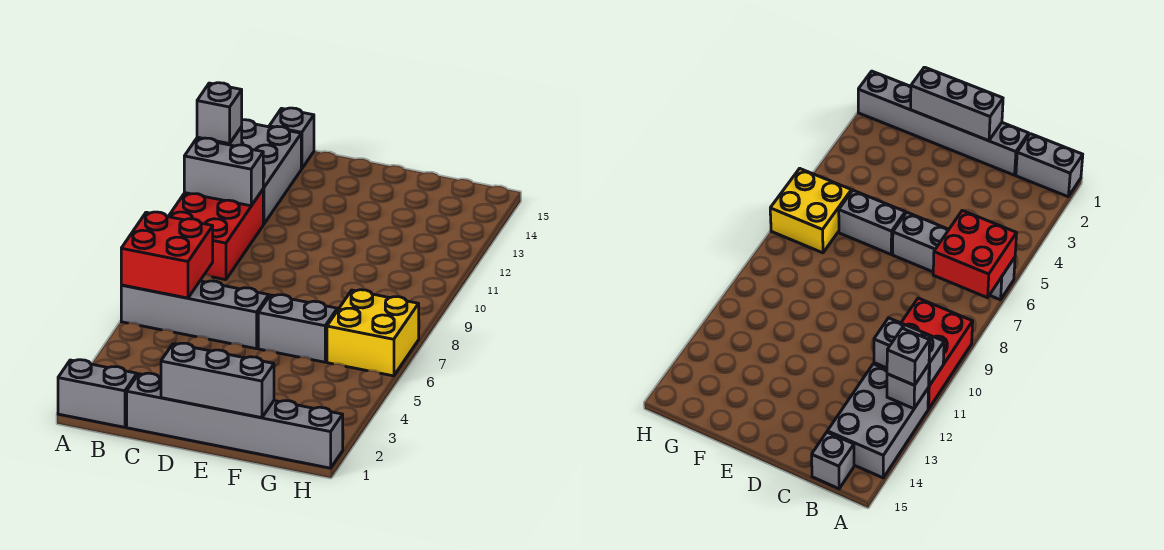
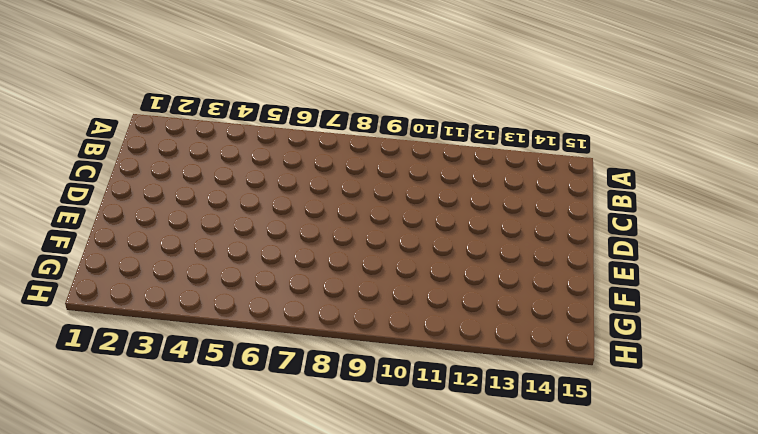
none -> grey 1x2 brick [58,360,137,427]
none -> grey 1x4 brick [121,281,269,349]
none -> red 2x3 brick [168,190,263,280]

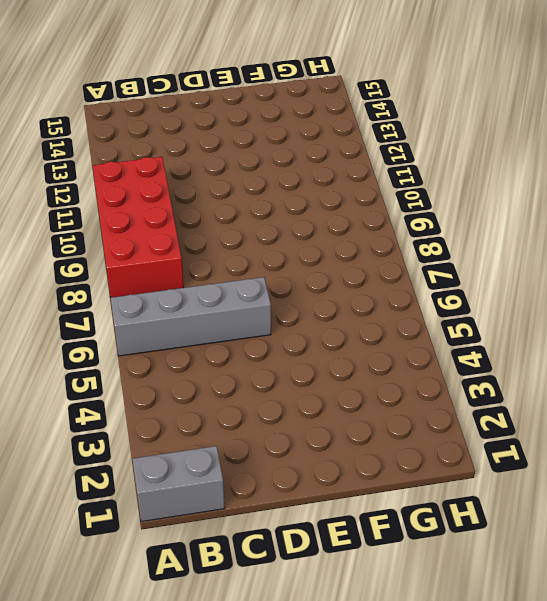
red 2x4 brick [93,157,184,298] -> red 2x3 brick [168,190,263,280]
none -> grey 2x3 brick [242,120,301,224]
none -> grey 1x1 brick [269,108,314,169]
none -> grey 1x6 brick [127,373,343,468]

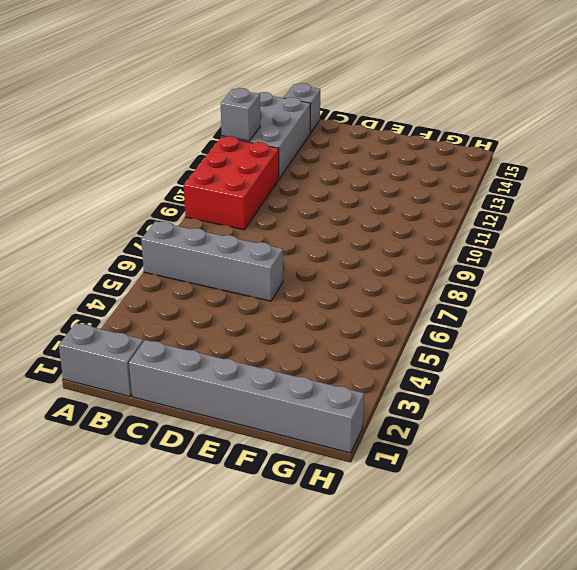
none -> grey 1x2 brick [258,295,337,362]
none -> yellow 2x2 brick [327,290,419,376]
none -> red 2x2 brick [121,212,213,298]

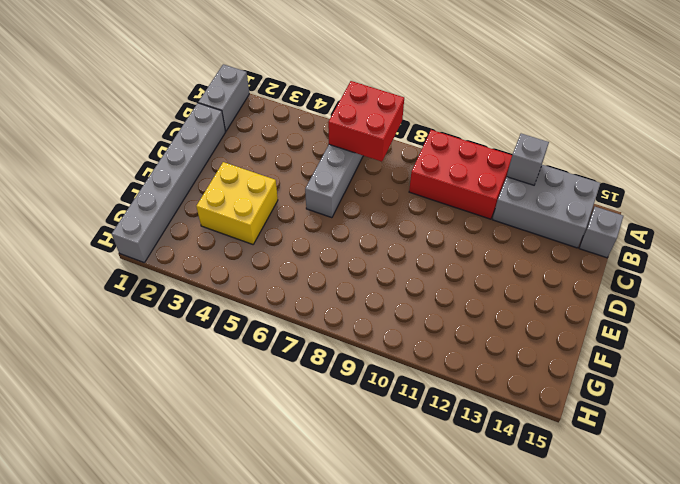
yellow 2x2 brick [196,162,278,244] -> yellow 2x2 brick moved to [327,290,419,376]
none -> grey 1x2 brick [258,295,337,362]
none -> grey 1x2 brick [184,138,263,206]
none -> grey 1x3 brick [161,343,274,418]

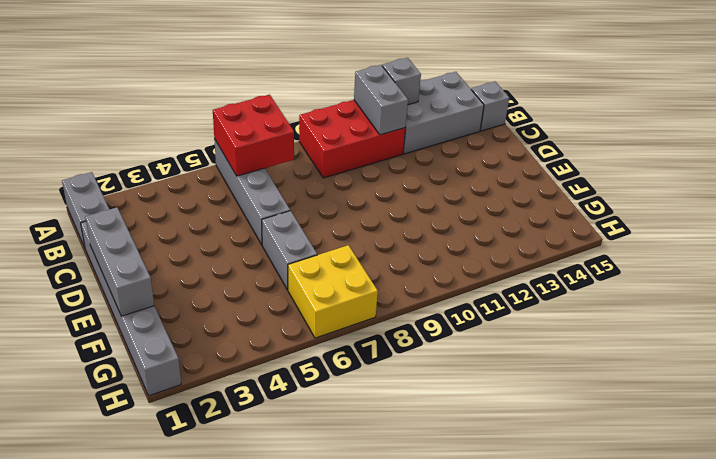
none -> grey 1x1 brick [197,83,242,144]

